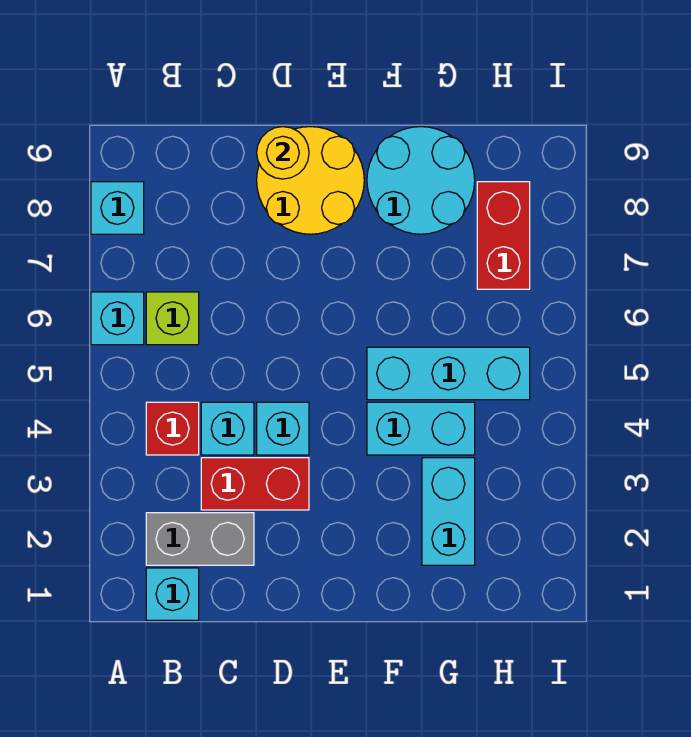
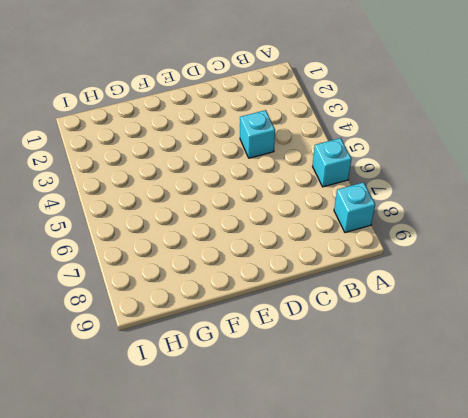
none -> cyan 1x1 brick [146,568,199,620]
none -> grey 1x2 brick [146,513,254,565]
none -> red 1x1 brick [146,402,199,455]

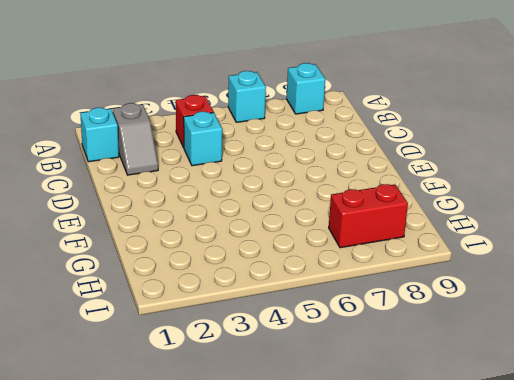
grey 1x2 slope [113,103,158,175] -> grey 1x2 brick [146,513,254,565]
none -> lime 1x1 brick [146,292,199,345]
none -> red 1x2 brick [201,458,309,510]
none -> cyan 1x1 brick [257,402,309,455]

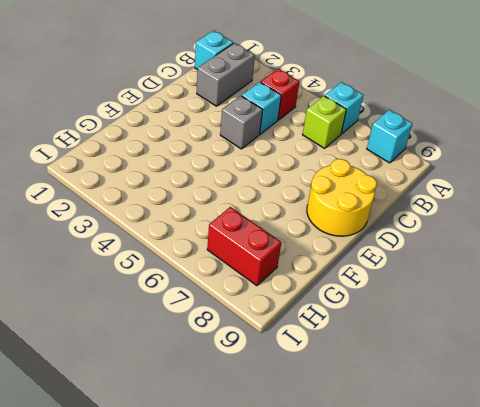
grey 1x1 brick [220,96,263,149] -> cyan 1x1 brick [257,402,309,455]
none -> red 1x2 brick [201,458,309,510]
none -> cyan 1x2 brick [367,402,475,455]
none -> cyan 1x3 brick [367,347,530,400]

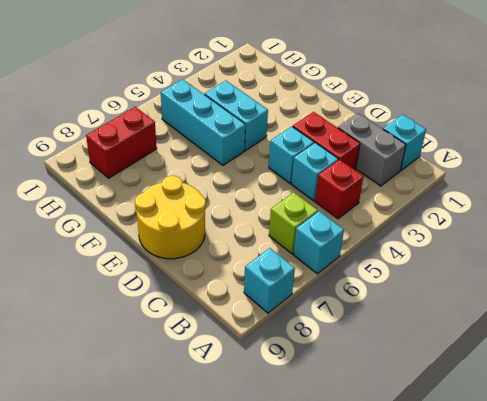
none -> cyan 2x2 round brick [367,127,475,234]
none -> cyan 1x2 brick [422,458,475,565]
none -> yellow 1x1 round brick [257,127,309,179]

